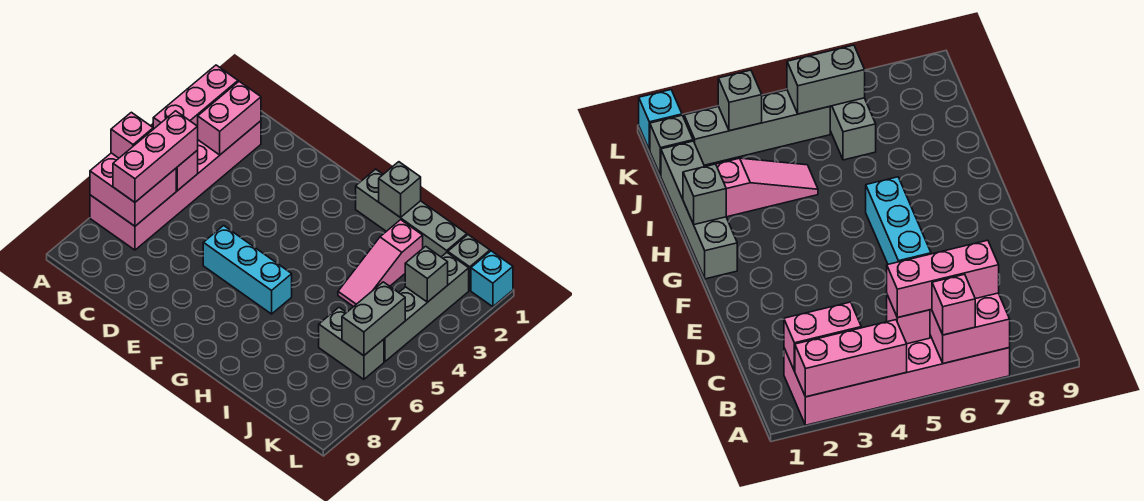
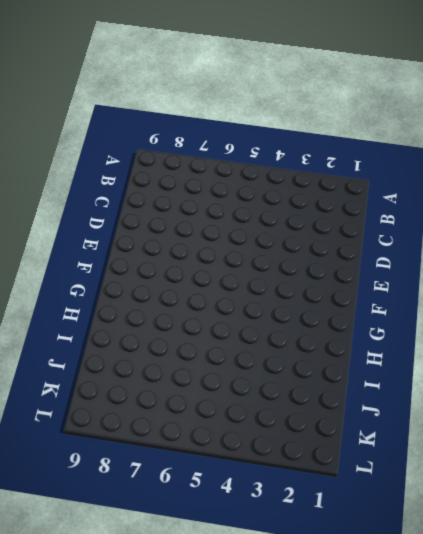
none -> pink 2x6 brick [90,121,261,250]
none -> cyan 1x3 brick [203,226,292,314]
none -> grey 1x4 brick [356,169,467,257]

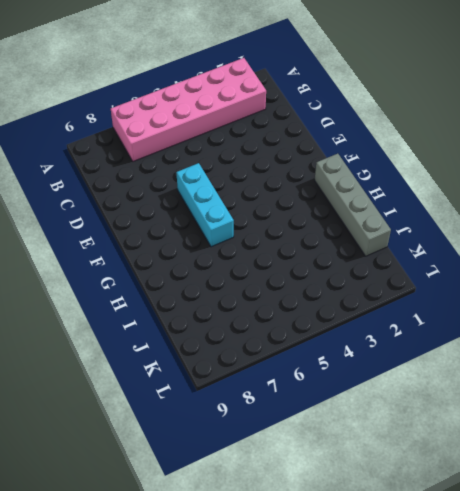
none -> pink 1x3 slope [338,220,423,307]
none -> grey 1x2 brick [319,307,384,379]
none -> grey 1x1 brick [448,235,490,290]

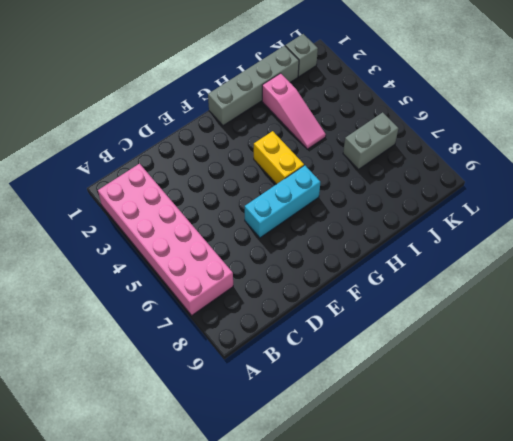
yellow 1x2 brick [254,131,304,184] -> none
none -> grey 1x4 brick [384,252,469,361]
none -> cyan 1x1 brick [471,251,513,307]
none -> pink 1x3 brick [153,65,238,129]

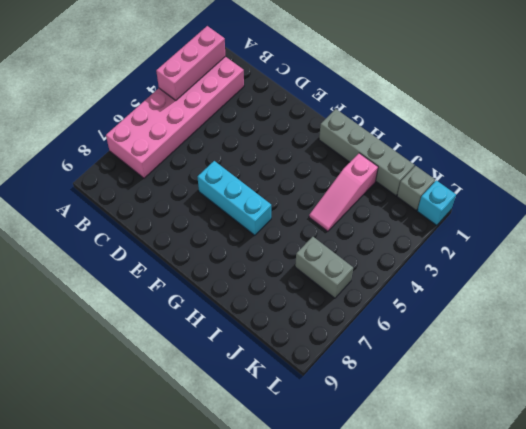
none -> grey 1x4 brick [384,252,469,361]
none -> pink 2x2 brick [90,153,176,226]
none -> pink 1x2 brick [198,81,261,155]

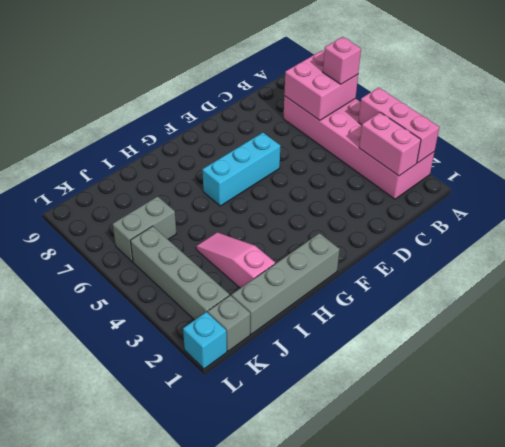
none -> pink 1x1 brick [176,150,198,191]
none -> grey 1x1 brick [379,162,421,217]
none -> grey 1x1 brick [405,246,448,302]

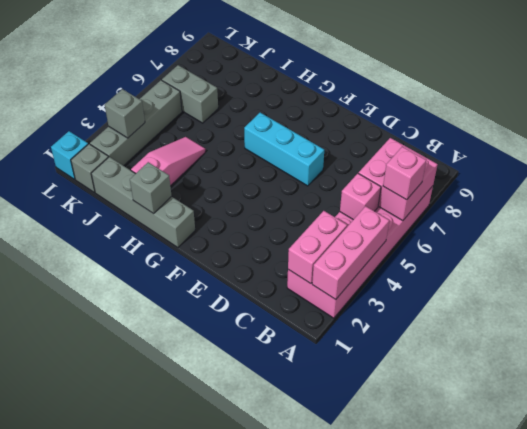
none -> grey 1x2 brick [342,282,405,356]
none -> pink 1x3 brick [113,111,198,202]

